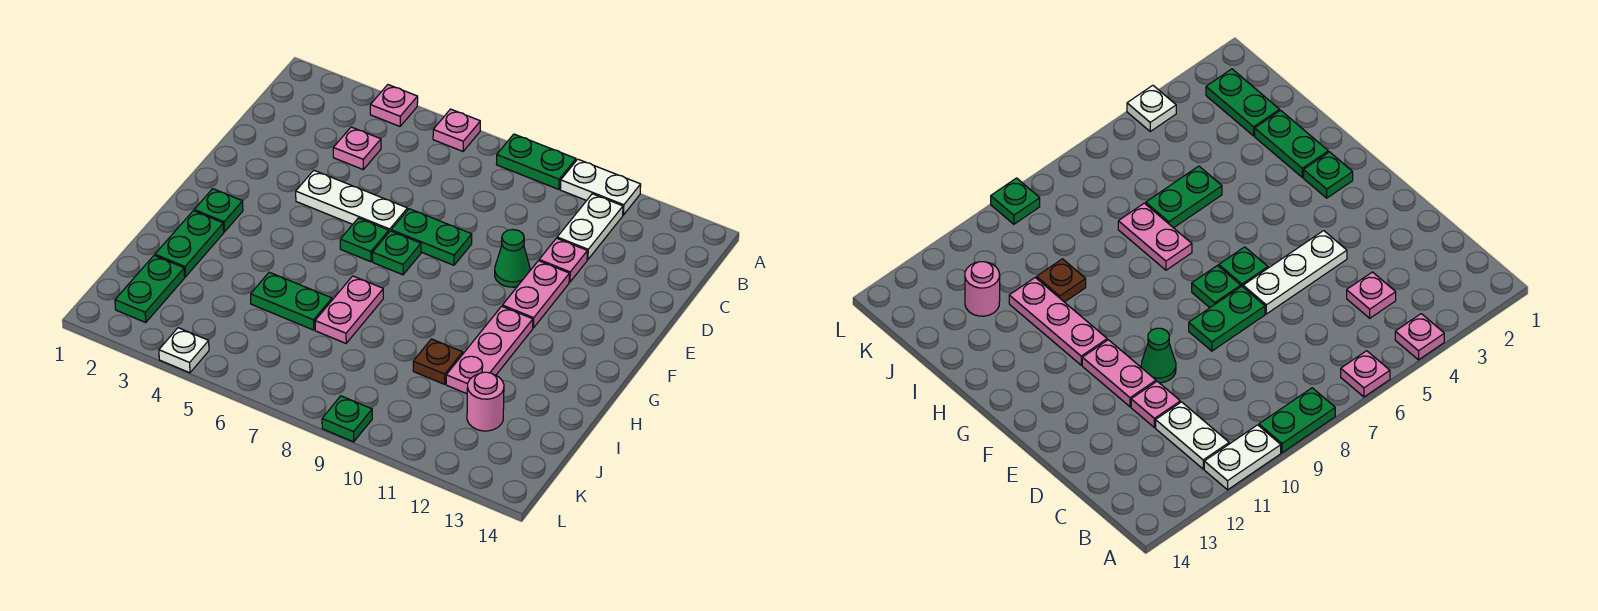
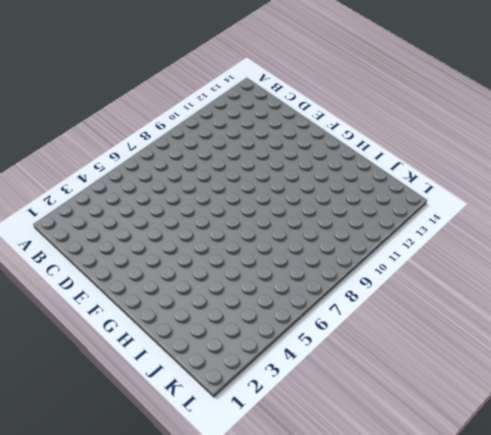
none -> pink 1x1 plate [370,85,418,126]
none -> pink 1x1 plate [433,109,480,151]
none -> green 1x2 plate [496,134,576,189]

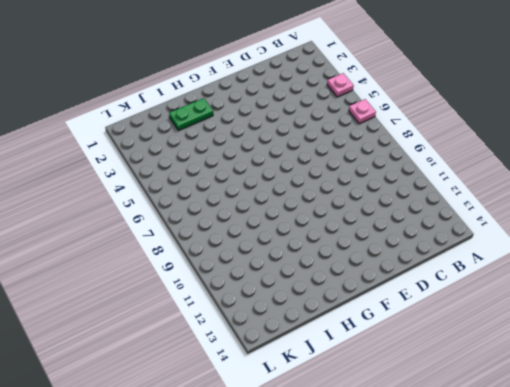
none -> green 1x2 plate [496,134,576,189]
none -> white 1x2 plate [560,159,641,215]
none -> white 1x2 plate [557,194,623,260]

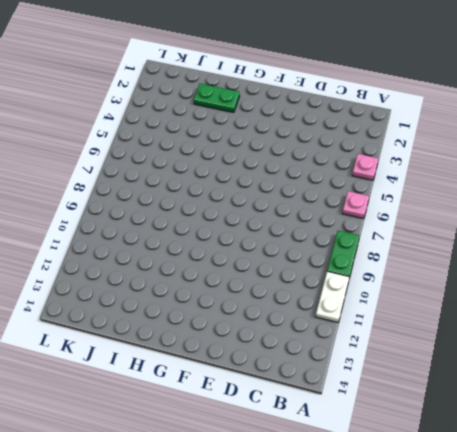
none -> white 1x2 plate [557,194,623,260]
none -> pink 1x1 plate [333,127,381,169]
none -> pink 1x1 plate [539,238,587,282]

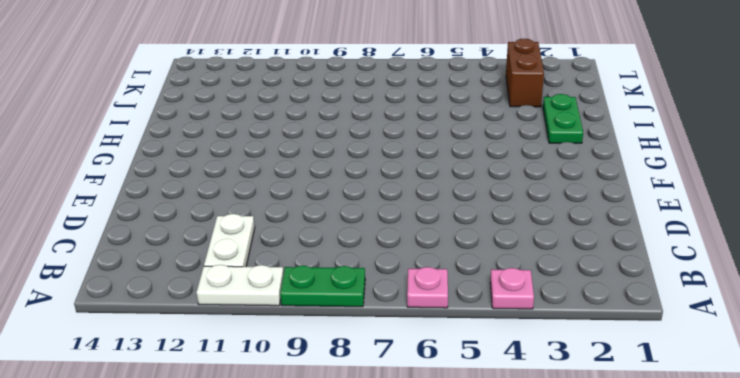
brown 1x2 brick [506,39,544,107] -> none
none -> pink 1x1 plate [333,127,381,169]
none -> pink 1x1 plate [539,238,587,282]
none -> white 1x3 plate [296,171,407,232]

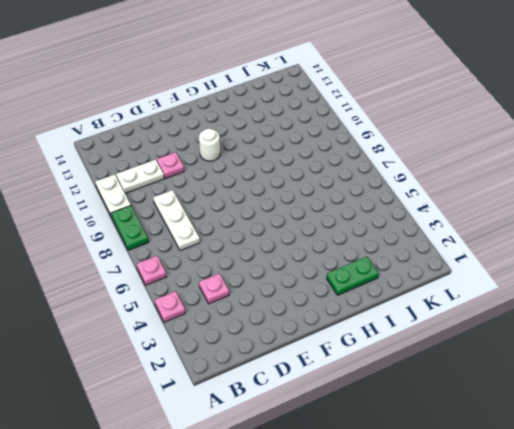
white 1x3 plate [153,190,200,251] -> white 1x3 plate moved to [296,171,407,232]
white 1x1 round brick [199,129,220,161] -> pink 1x2 plate [502,261,569,328]
none -> green 1x2 plate [391,209,472,265]
none -> green 1x1 cone [495,230,530,287]
none -> green 1x1 plate [340,218,389,262]

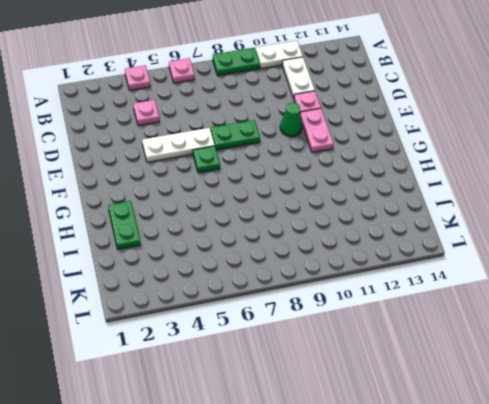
none -> green 1x1 plate [372,231,421,275]
none -> green 1x1 plate [194,189,243,232]
none -> pink 1x3 plate [446,306,533,394]

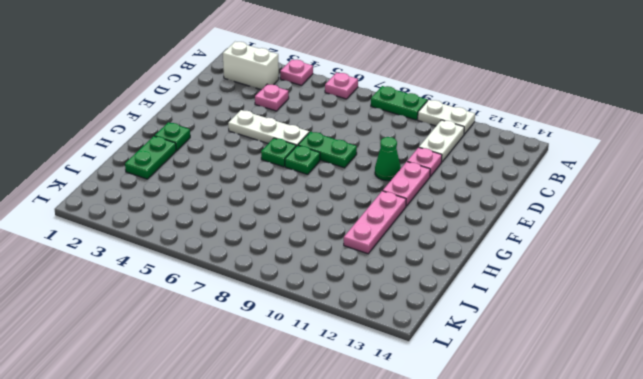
white 1x2 brick [223,42,279,90] -> none
none -> pink 1x2 plate [315,276,383,343]
none -> green 1x2 plate [251,272,332,330]
none -> brown 1x1 plate [413,339,463,384]

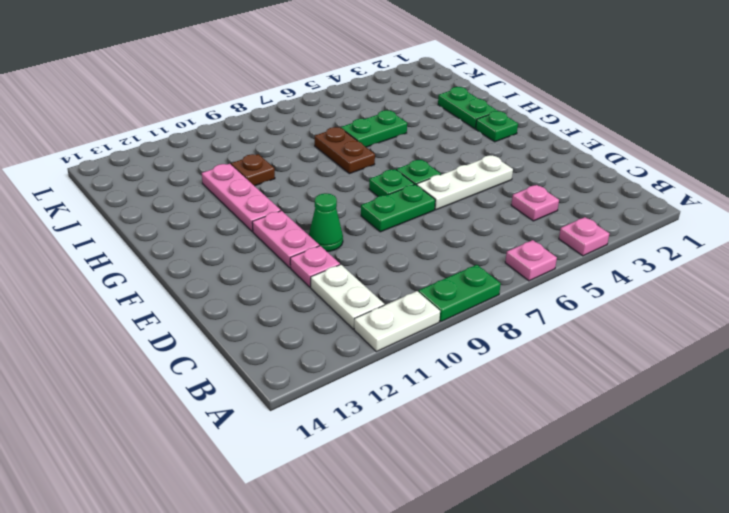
brown 1x2 plate [315,127,375,174] -> pink 1x2 plate [315,276,383,343]
none -> green 1x2 plate [115,256,185,322]
none -> pink 1x1 round brick [467,372,504,431]
none -> white 1x1 plate [159,328,209,373]

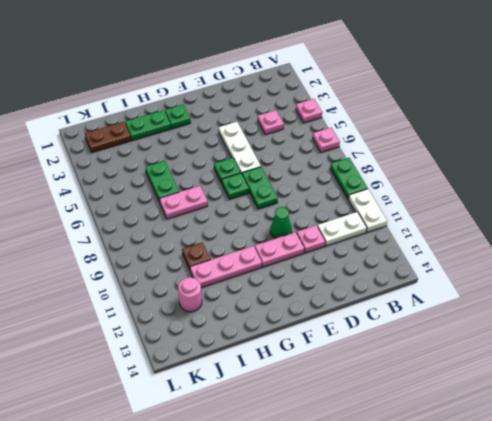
brown 1x2 plate [85,122,131,152] -> green 1x2 plate [115,256,185,322]
none -> white 1x1 plate [159,328,209,373]
none -> green 1x1 plate [322,396,372,442]

